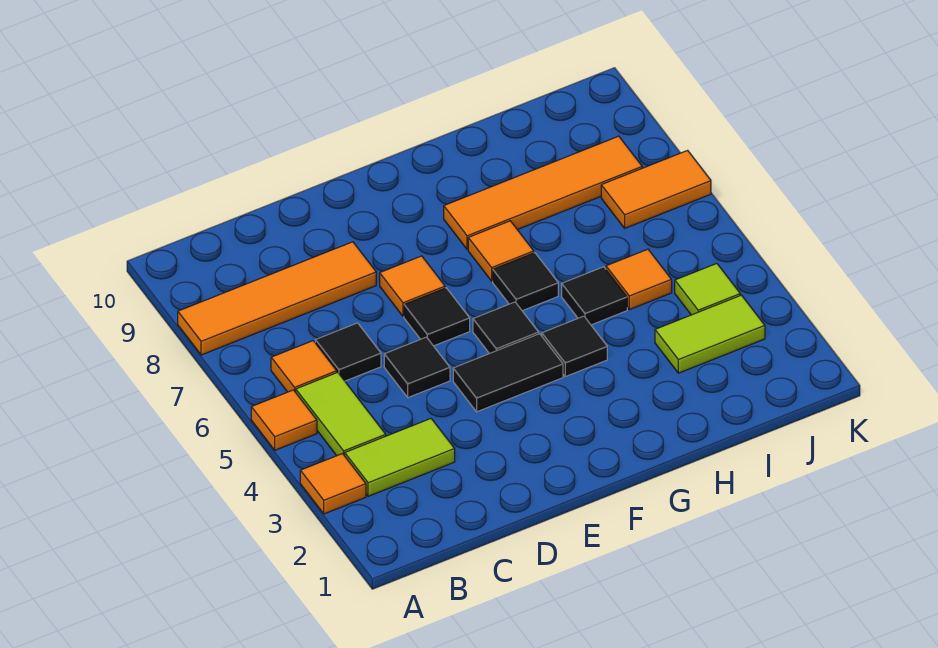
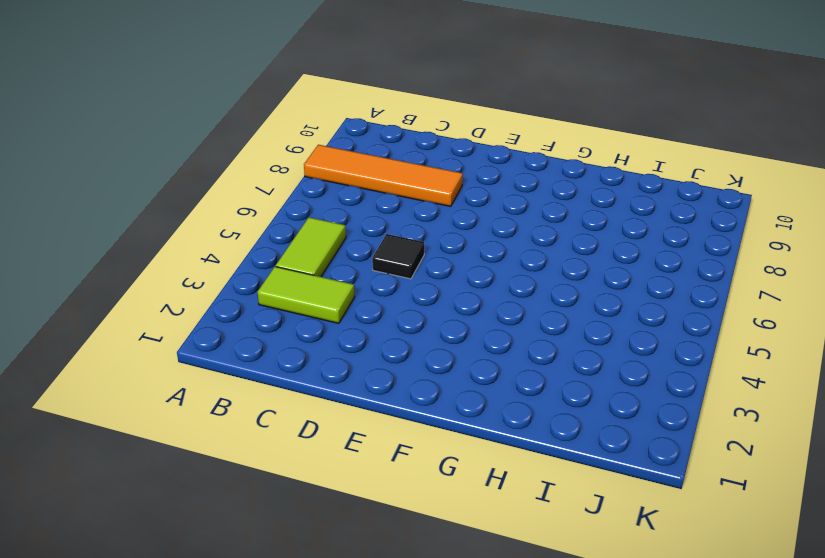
none -> orange 1x1 tile [300,454,366,514]
none -> orange 1x1 tile [251,390,317,450]
none -> orange 1x1 tile [271,341,337,392]

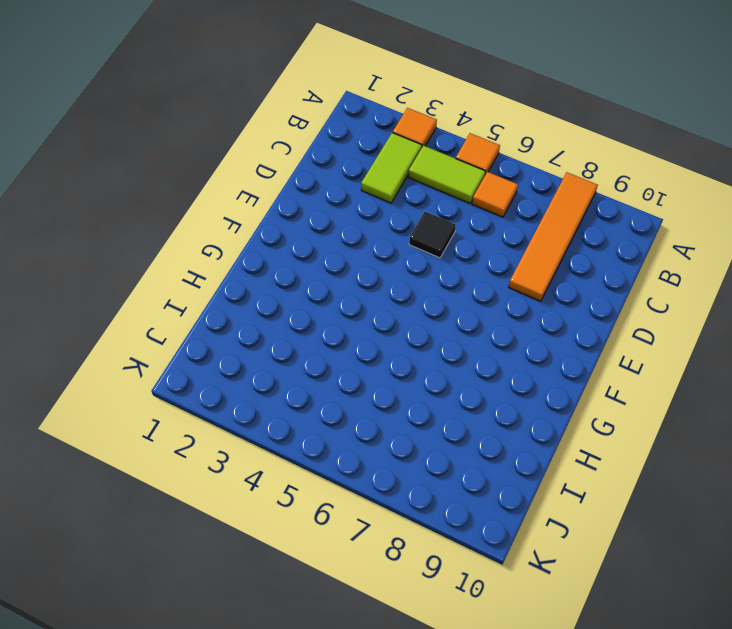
none -> black 1x1 tile [315,323,381,381]
none -> black 1x2 tile [453,334,563,412]
none -> black 1x1 tile [404,288,470,346]

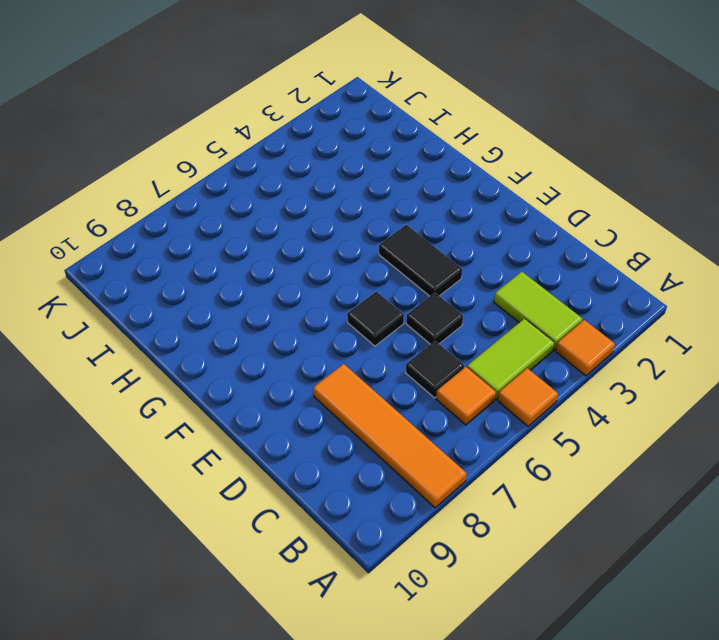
none -> orange 1x1 tile [380,256,445,316]
none -> black 1x1 tile [473,302,539,354]
none -> black 1x1 tile [542,316,607,377]

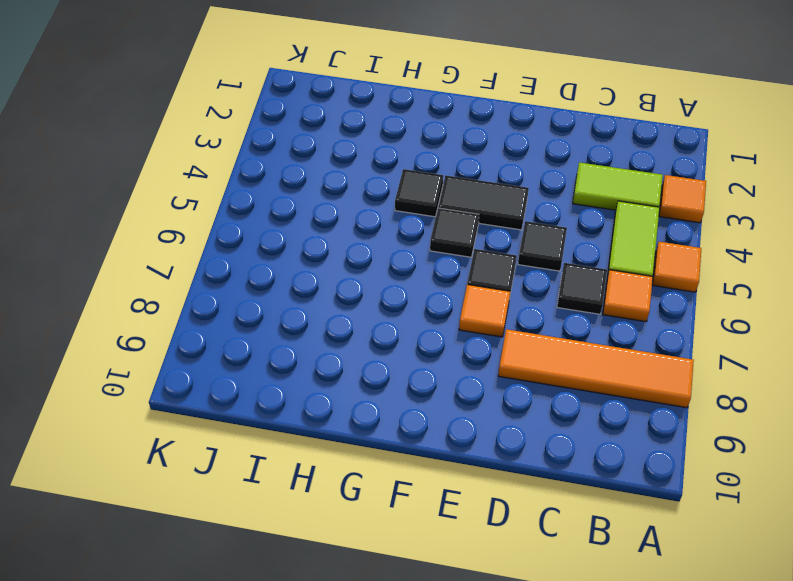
none -> black 1x1 tile [493,253,558,311]
none -> orange 1x1 tile [468,221,534,281]
none -> orange 1x4 tile [444,136,642,249]

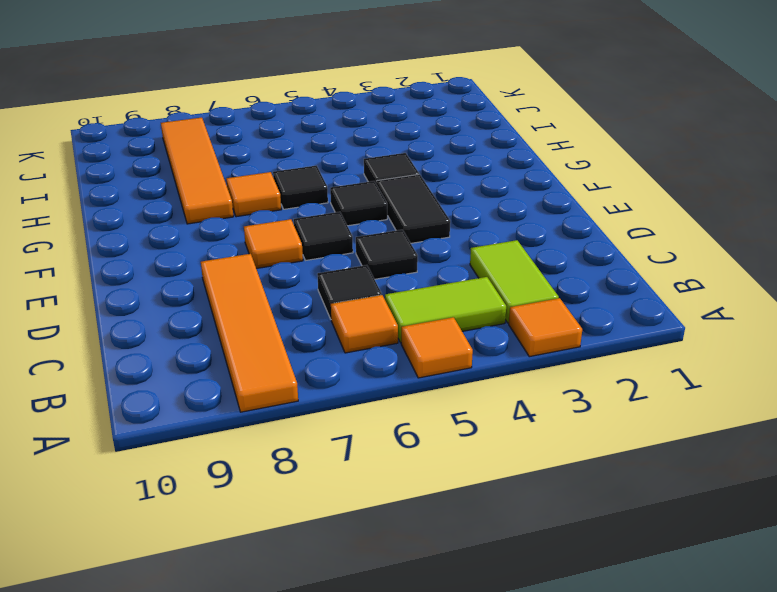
none -> black 1x1 tile [562,267,627,325]
none -> lime 1x2 tile [655,295,765,373]
none -> orange 1x1 tile [606,249,672,310]

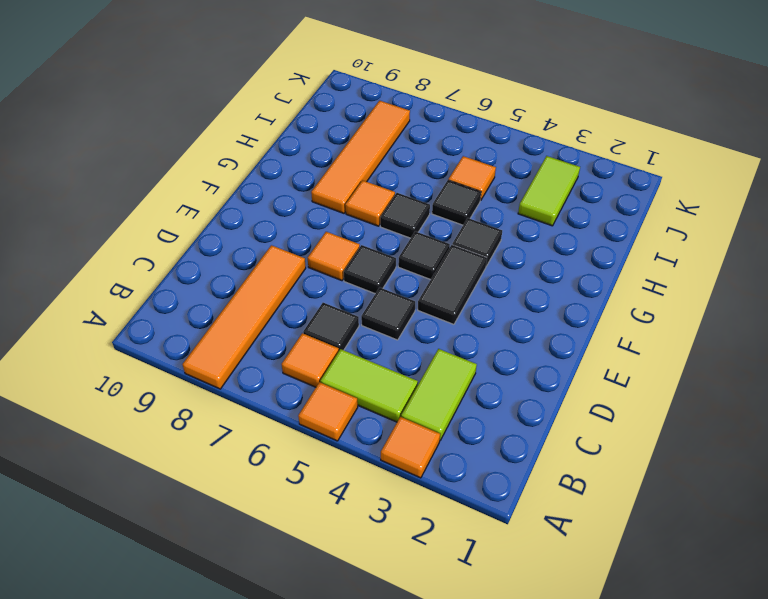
none -> lime 1x1 tile [675,264,740,315]
none -> orange 1x2 tile [601,150,711,228]

